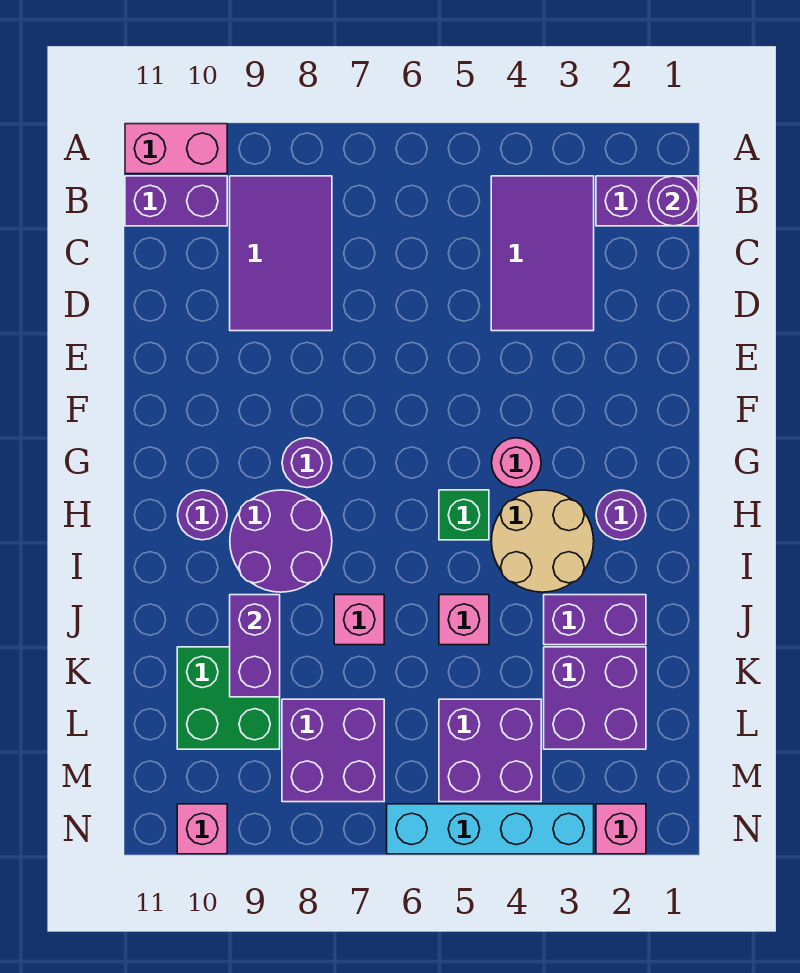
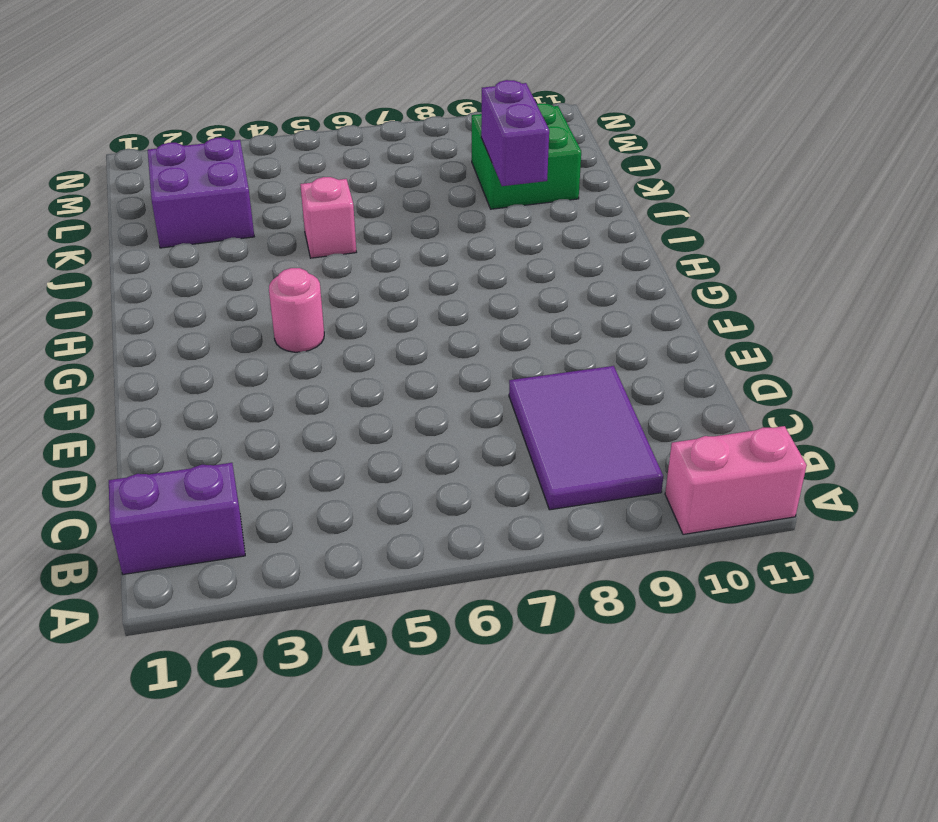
none -> purple 2x3 tile [491,176,594,331]
none -> purple 1x2 brick [125,176,227,226]
none -> purple 1x1 round brick [282,438,332,488]

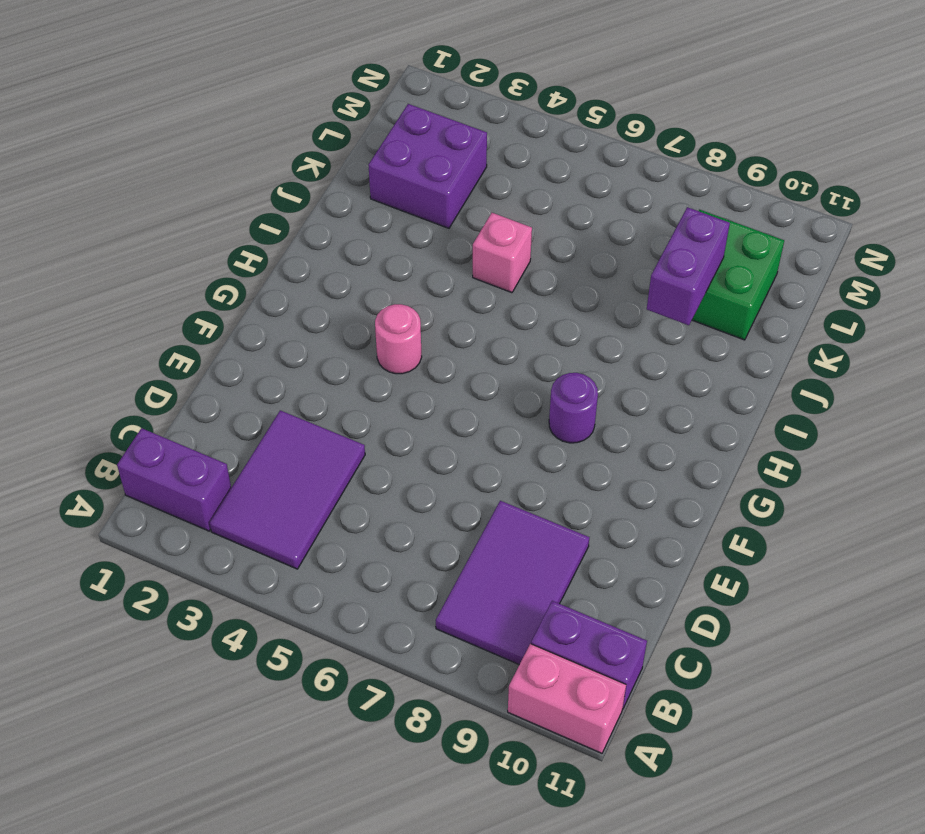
none -> purple 1x1 round brick [596,490,646,540]
none -> tan 2x2 round brick [491,490,594,592]
none -> green 1x1 brick [439,490,489,540]

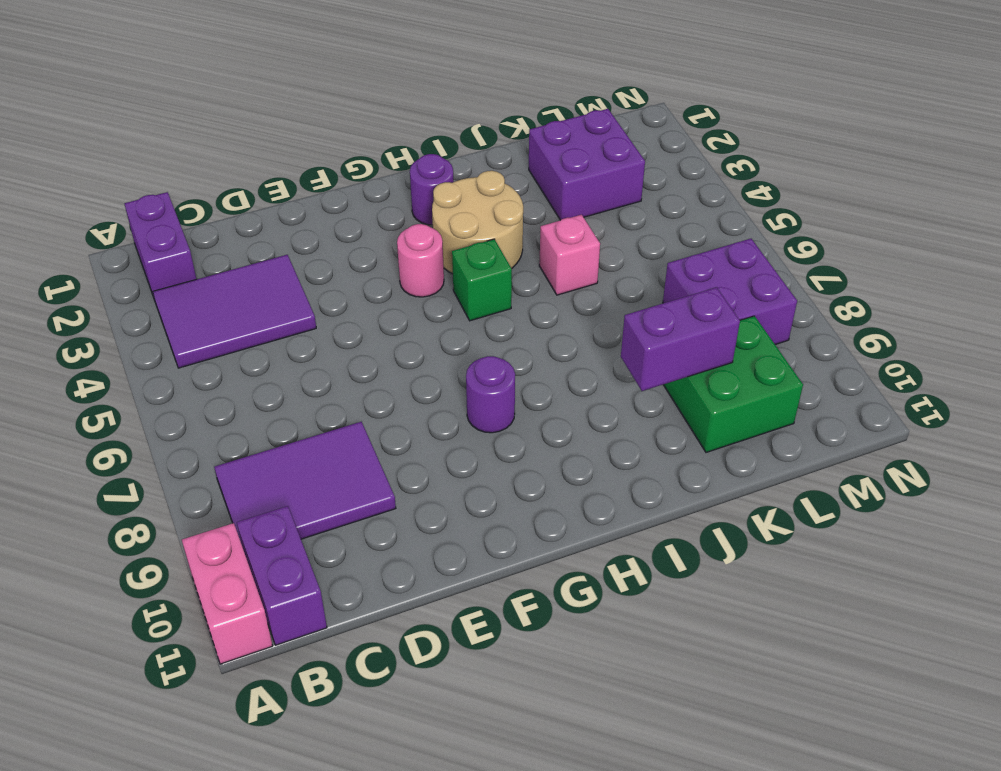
none -> purple 2x2 round brick [230,490,332,592]
none -> purple 1x1 round brick [178,490,227,540]
none -> purple 1x2 brick [544,595,646,645]

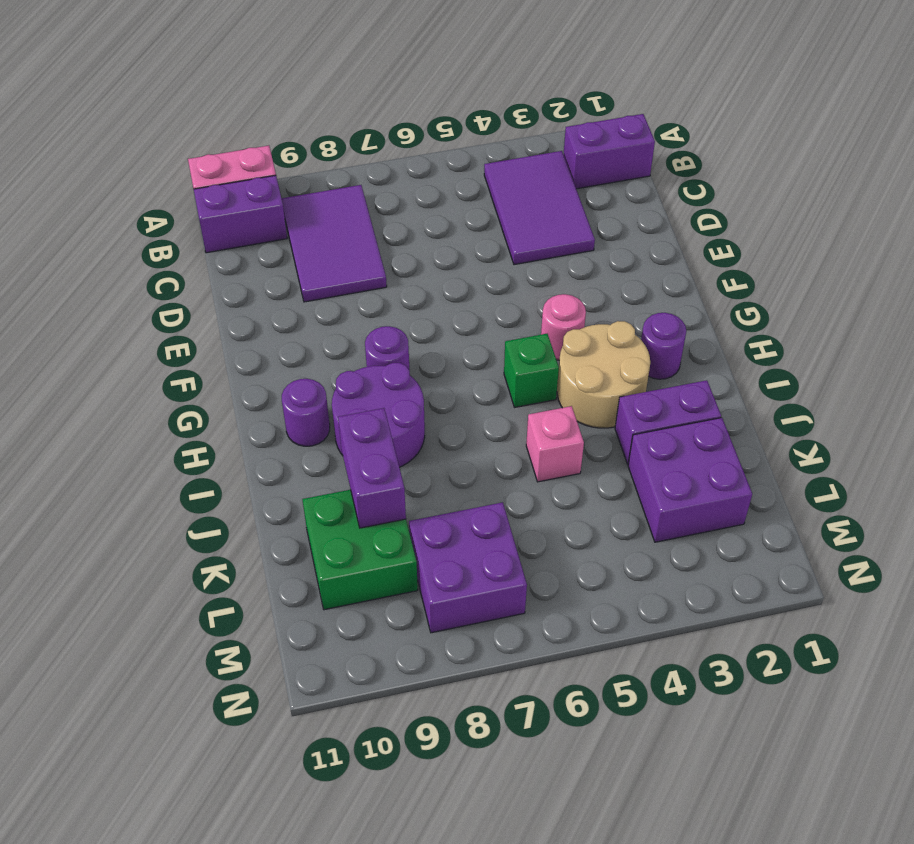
none -> pink 1x1 brick [334,595,384,645]
none -> purple 2x2 brick [439,699,541,802]
none -> pink 1x1 brick [596,804,646,854]

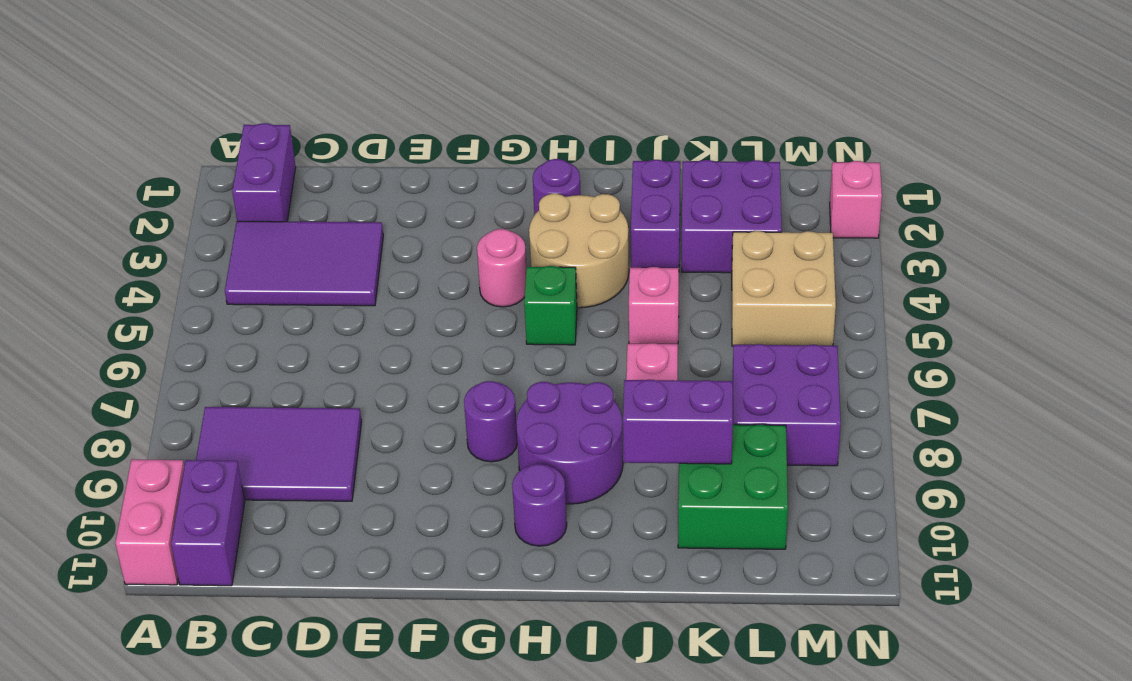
tan 2x2 brick [732,231,836,346] -> purple 2x2 brick [439,699,541,802]
none -> cyan 1x4 brick [387,804,594,854]
none -> pink 1x1 brick [177,804,227,854]
none -> purple 1x1 round brick [649,176,698,226]

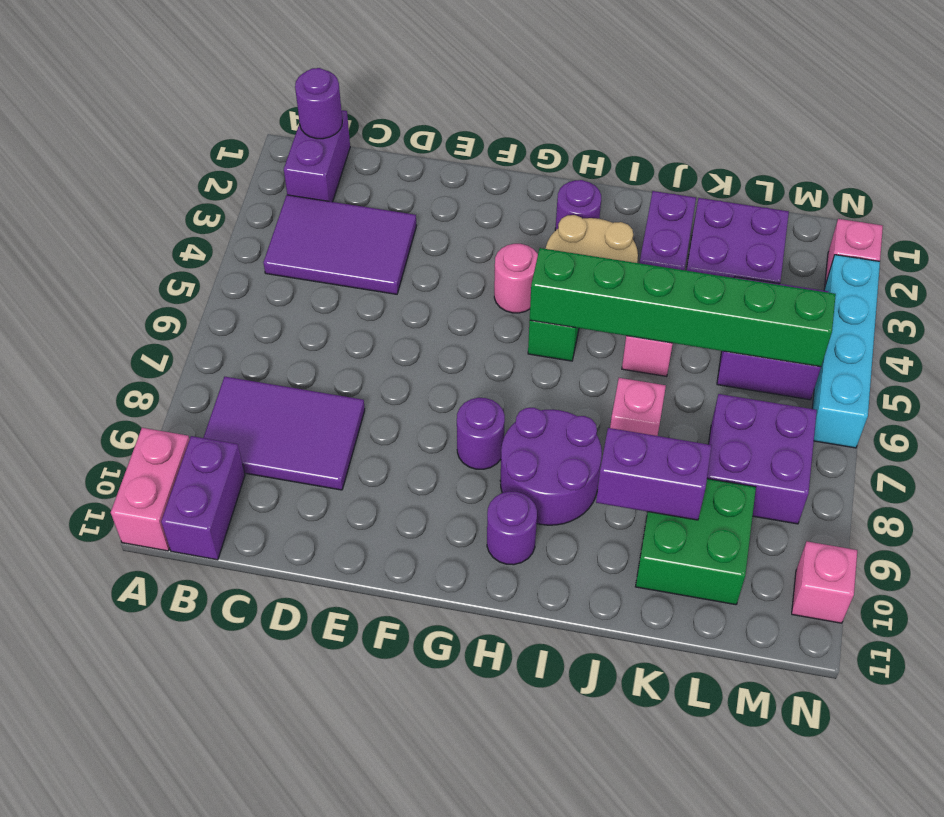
green 1x6 brick [530,248,836,367] -> none

